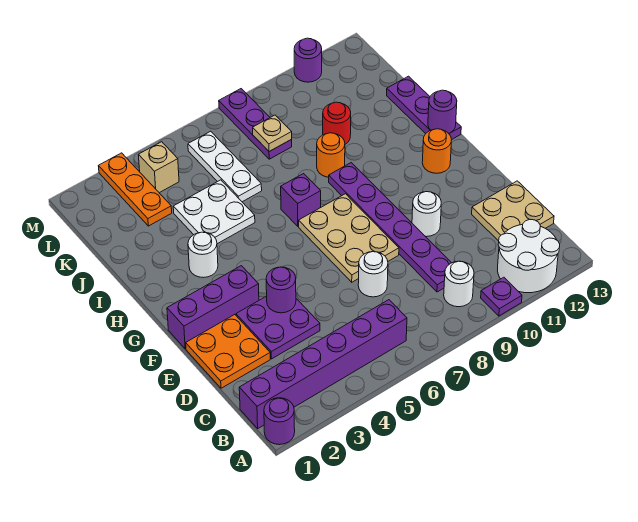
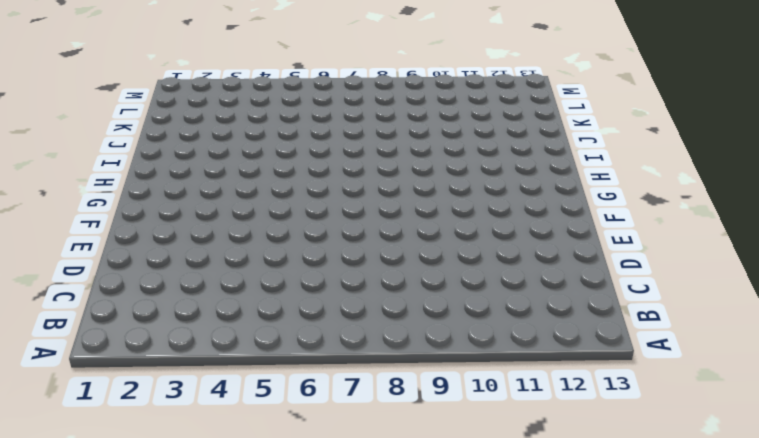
none -> purple 1x1 round brick [264,398,295,445]
none -> purple 1x1 plate [481,277,522,316]
none -> white 2x2 round brick [498,219,560,293]

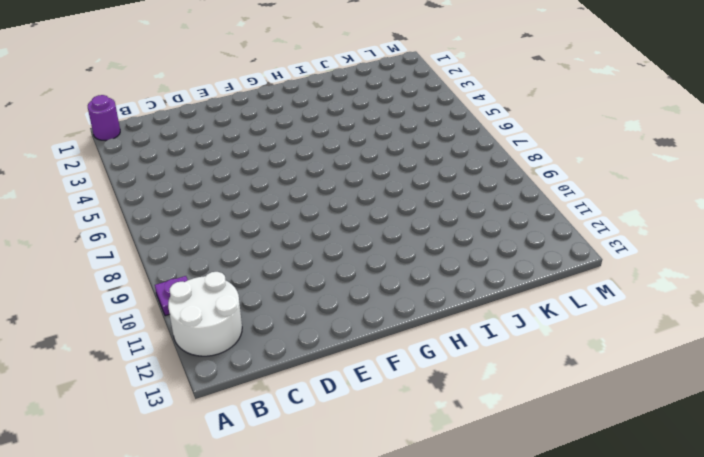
none -> purple 1x6 brick [239,300,407,428]
none -> white 1x1 round brick [444,261,474,307]
none -> purple 1x6 plate [329,163,451,292]

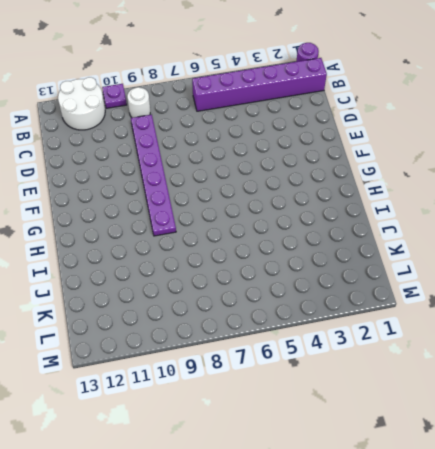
none -> tan 2x2 plate [472,181,554,241]
none -> orange 2x2 plate [186,315,270,388]
none -> purple 2x2 plate [236,296,320,359]

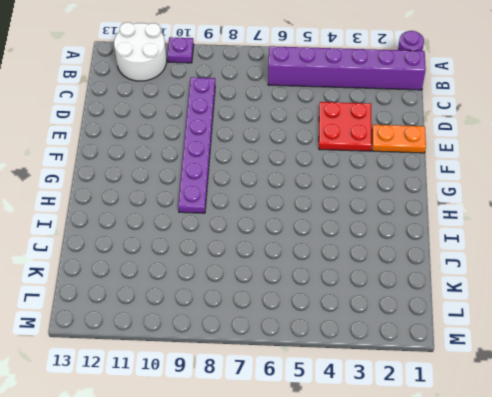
red 2x2 plate [319,102,372,151] -> purple 2x2 plate [236,296,320,359]
orange 1x2 plate [372,125,426,153] -> orange 2x2 plate [186,315,270,388]
none -> white 1x1 round brick [444,261,474,307]
none -> tan 2x2 plate [472,181,554,241]
none -> white 1x1 round brick [358,252,388,297]

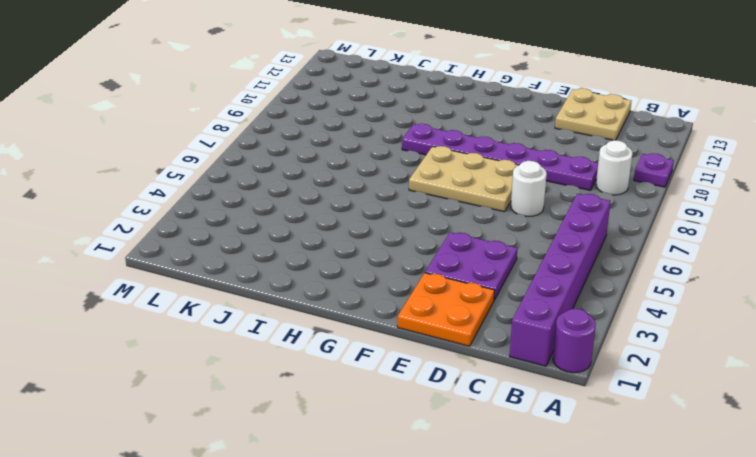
none -> white 2x2 round brick [498,219,560,293]
none -> white 1x1 round brick [412,192,441,237]
none -> purple 1x3 brick [167,266,259,349]

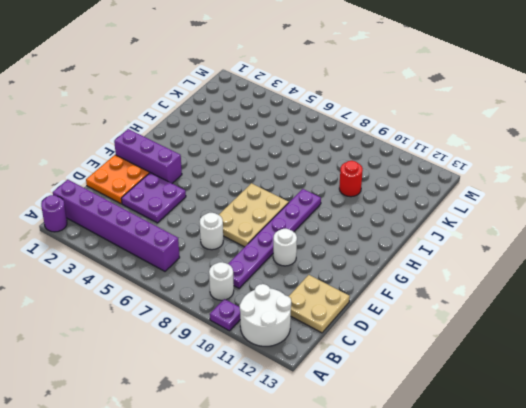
none -> orange 1x1 round brick [422,129,452,173]
none -> white 1x1 round brick [188,232,218,278]
none -> purple 1x1 brick [281,174,321,226]

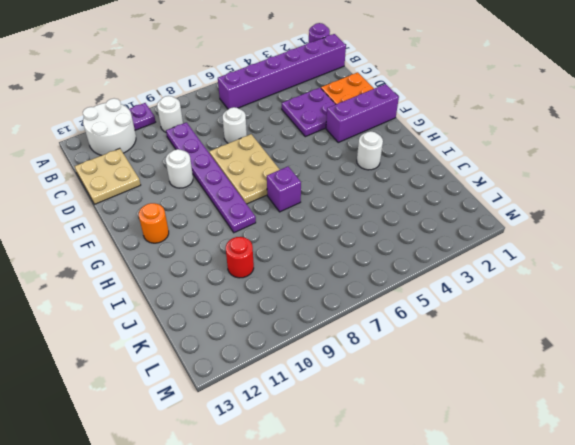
none -> purple 1x3 plate [387,76,461,139]
none -> white 2x2 plate [173,180,255,244]
none -> orange 1x1 round brick [317,133,345,177]

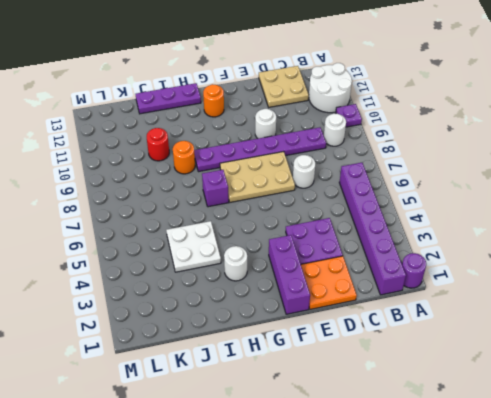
none -> white 1x3 plate [188,131,262,202]
none -> orange 1x3 plate [99,153,172,226]
none -> purple 1x3 plate [219,89,292,159]

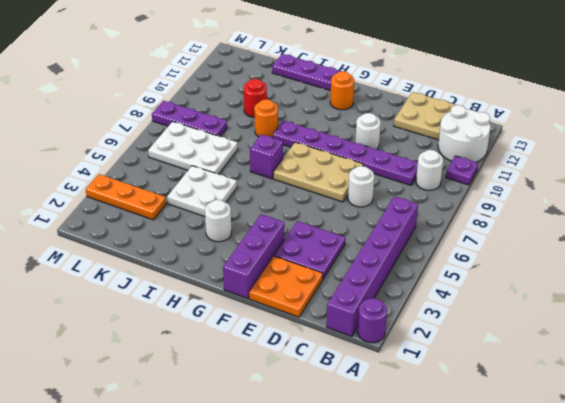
white 2x3 plate [148,121,238,174] -> white 1x3 plate [188,131,262,202]
none -> tan 1x1 brick [139,142,179,193]
none -> purple 1x1 round brick [294,38,322,82]
none -> purple 1x1 round brick [266,267,296,313]

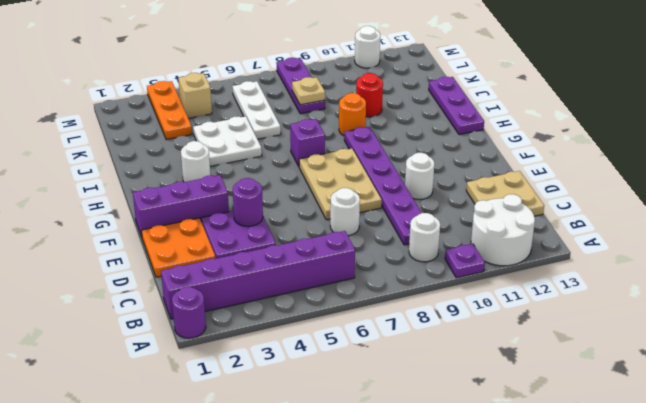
white 1x1 round brick [355,26,380,68] -> purple 1x1 round brick [294,38,322,82]
none -> orange 1x1 round brick [422,129,452,173]
none -> purple 1x1 round brick [428,90,457,133]

